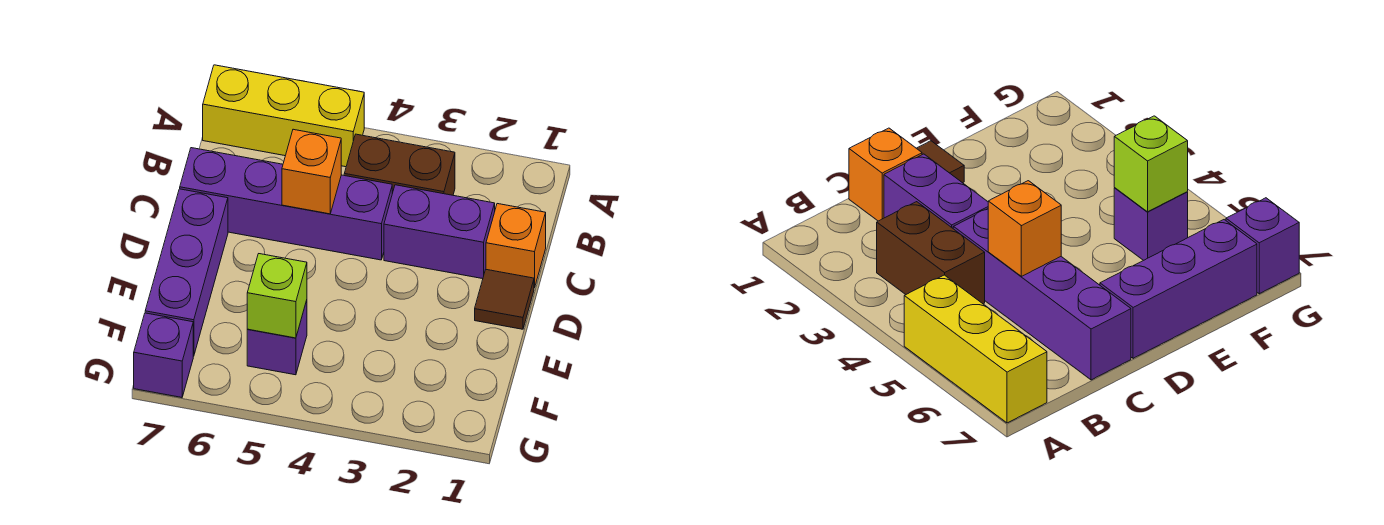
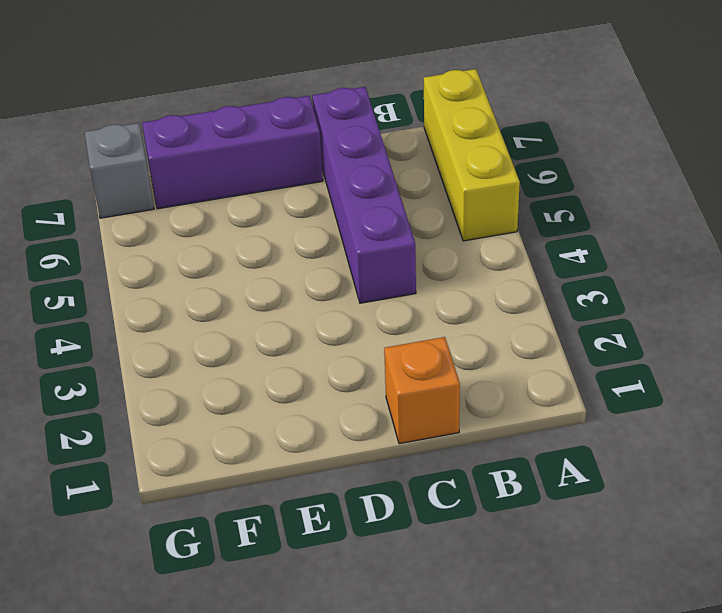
grey 1x1 brick [85,123,154,218] -> purple 1x1 brick [134,313,193,397]
none -> brown 1x2 brick [344,134,455,195]
none -> purple 1x2 brick [384,185,495,279]

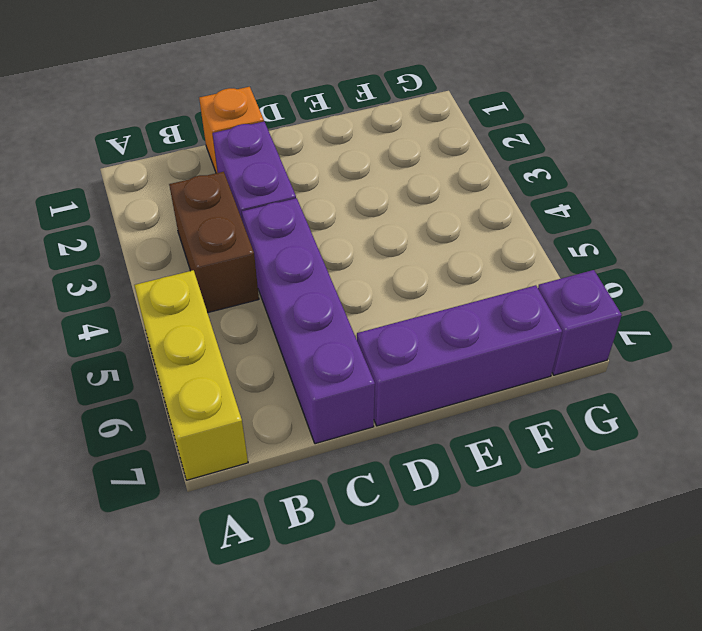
none -> brown 1x1 tile [475,270,534,329]
none -> purple 1x1 brick [247,300,307,375]

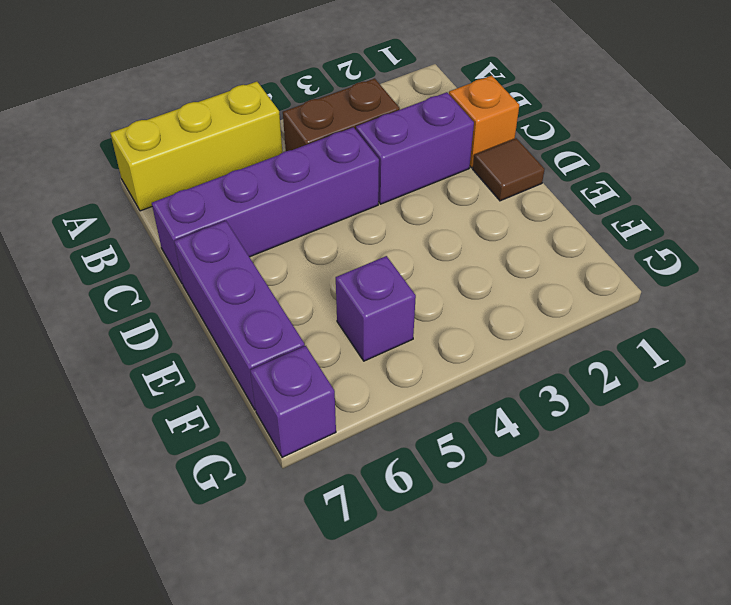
none -> orange 1x1 brick [282,129,341,214]
none -> lime 1x1 brick [247,254,307,338]

